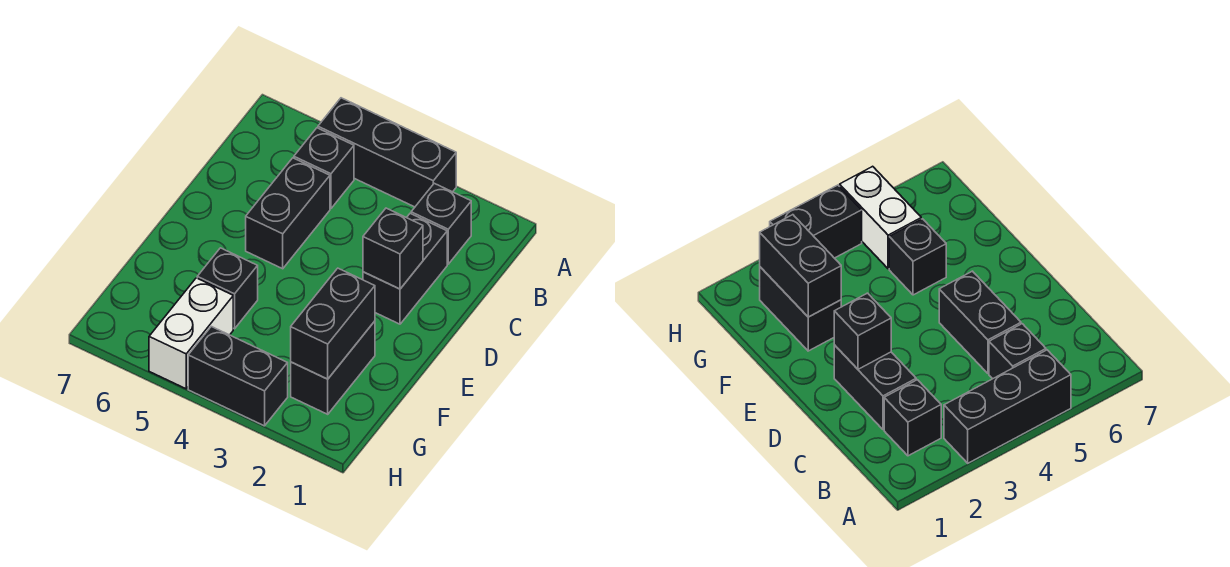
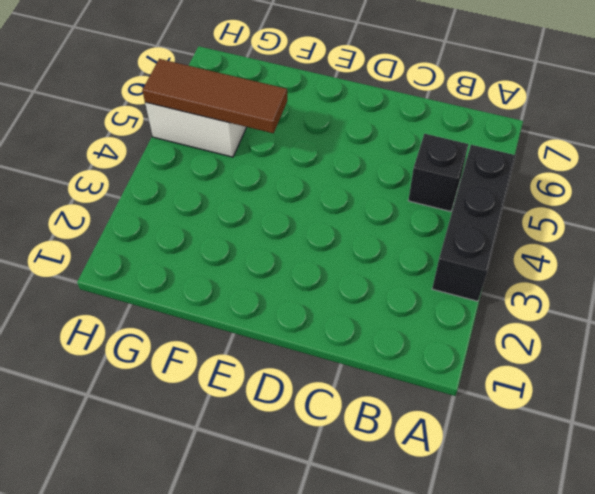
brown 1x3 tile [142,59,287,133] -> none
none -> black 1x1 brick [411,183,471,264]
none -> black 1x2 brick [363,213,447,324]

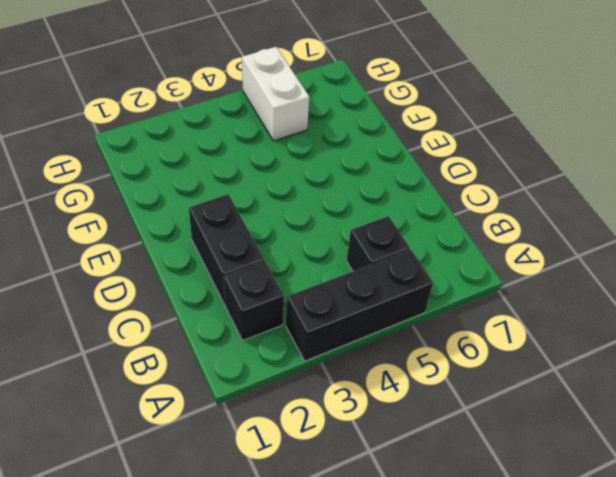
none -> black 1x2 brick [246,158,330,269]
none -> black 1x2 brick [291,321,375,414]

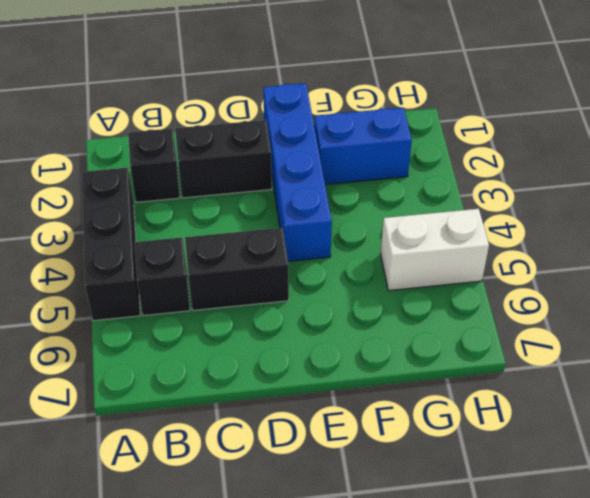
blue 1x4 brick [263,83,332,261] -> none
blue 1x2 brick [314,108,412,184] -> black 1x2 brick [291,321,375,414]
none -> black 1x1 brick [197,248,258,329]
none -> black 1x2 brick [188,327,288,426]

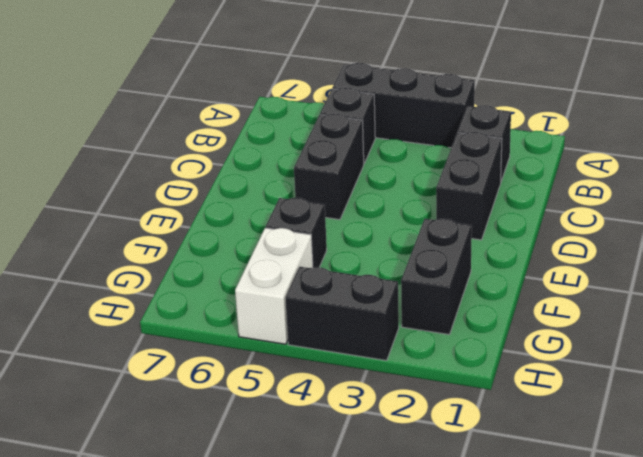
none -> black 1x1 brick [363,208,423,289]
none -> black 1x2 brick [291,268,375,379]

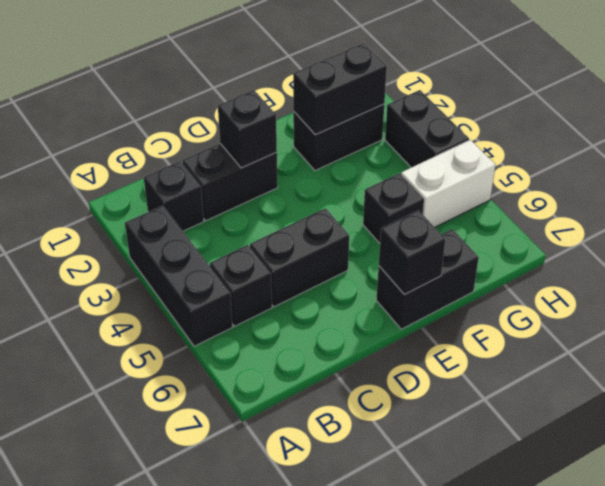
black 1x2 brick [376,229,479,329] -> none
black 1x1 brick [379,210,445,295] -> none

